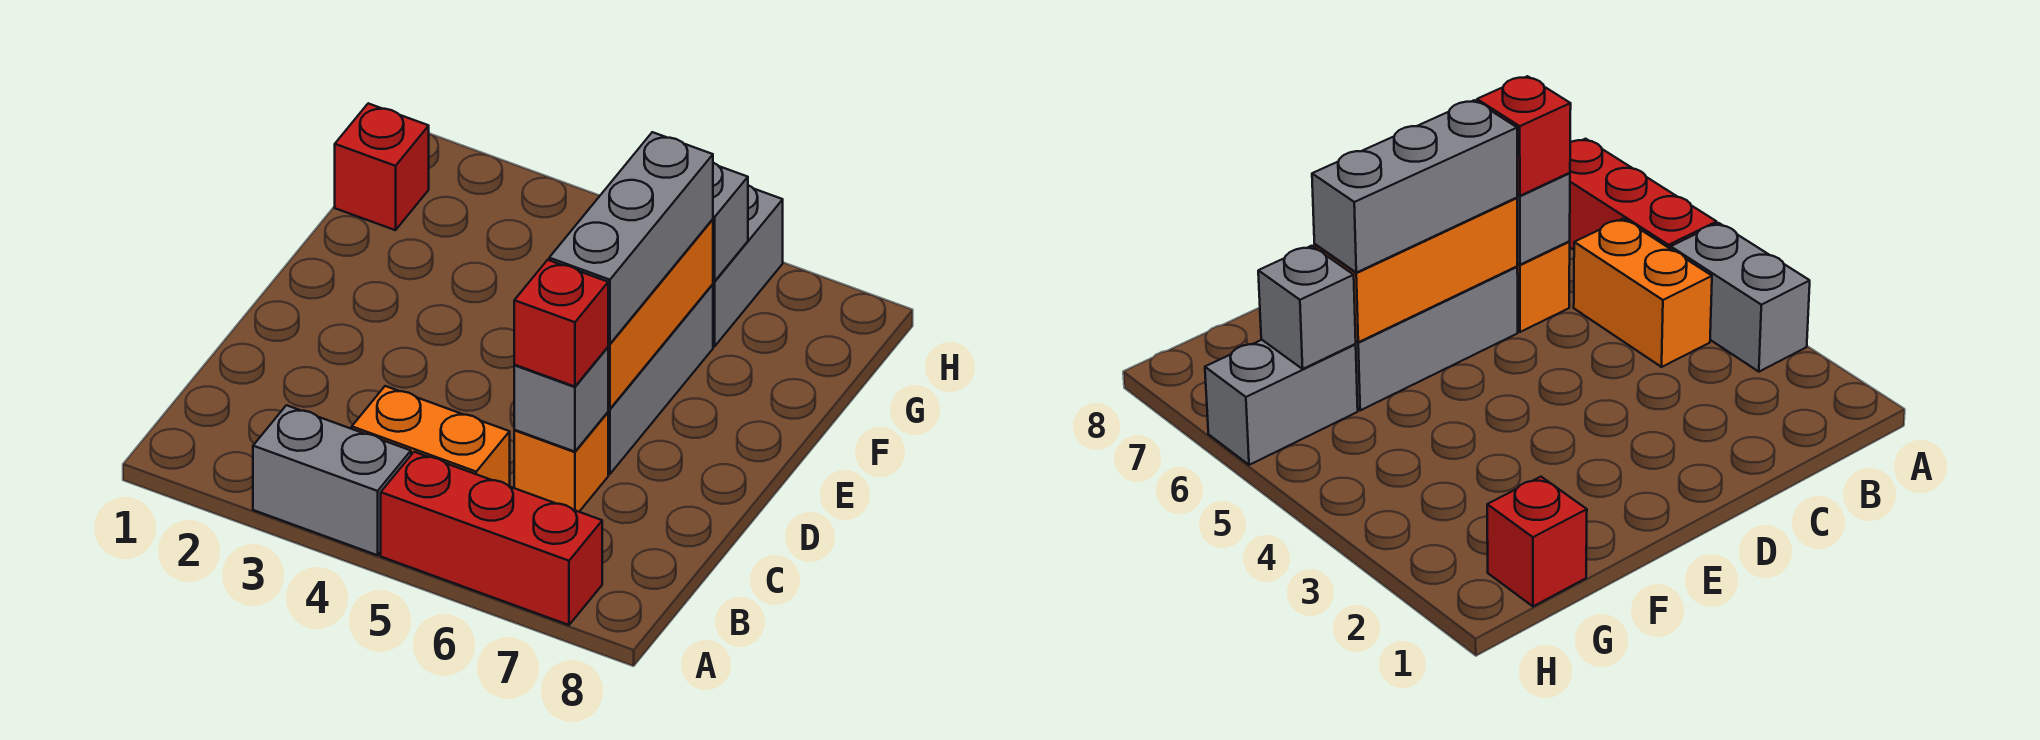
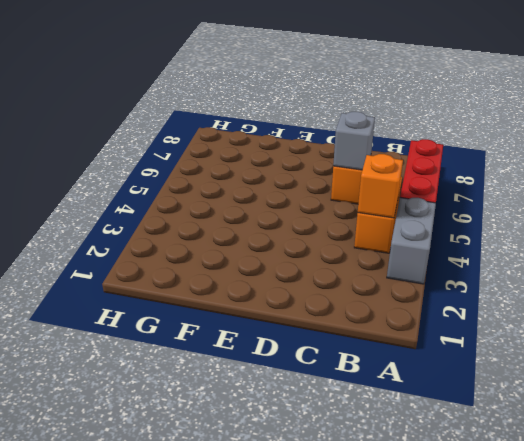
orange 1x1 brick [358,154,403,218] -> none
none -> grey 1x3 brick [608,284,713,474]
none -> red 1x1 brick [335,103,429,230]
none -> grey 1x2 brick [713,185,783,346]

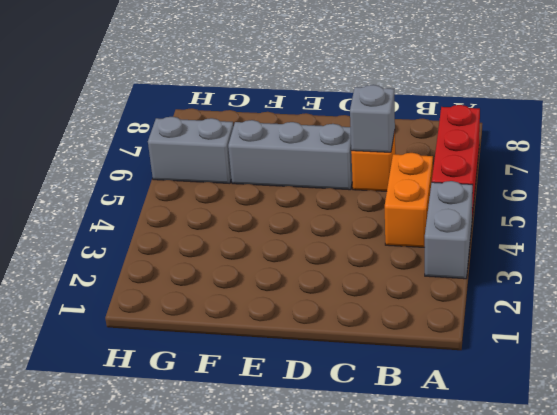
none -> red 1x1 brick [335,103,429,230]
none -> orange 1x3 brick [608,219,713,409]
none -> grey 1x1 brick [713,163,748,281]

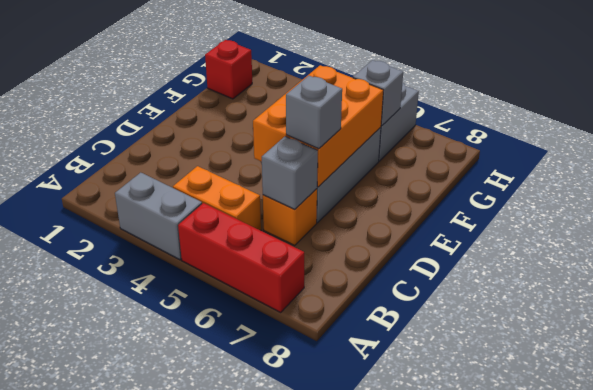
orange 2x3 brick [253,65,383,187] -> orange 1x3 brick [608,219,713,409]
grey 1x1 brick [286,76,342,149] -> grey 1x3 brick [549,132,713,344]
none -> red 1x1 brick [514,260,608,387]

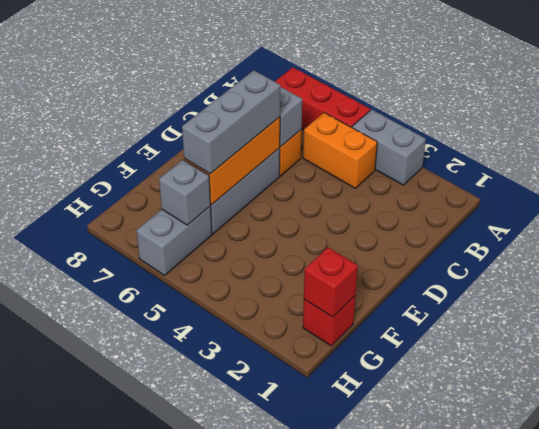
red 1x1 brick [304,247,358,317] -> red 1x1 brick moved to [514,260,608,387]

